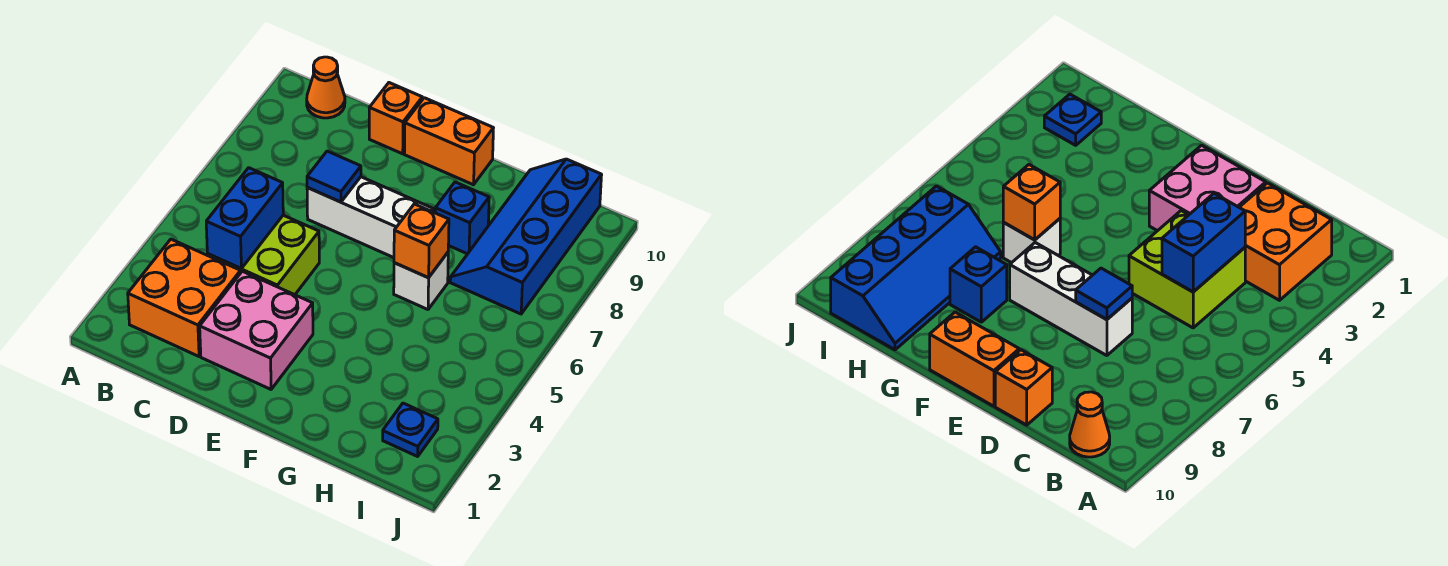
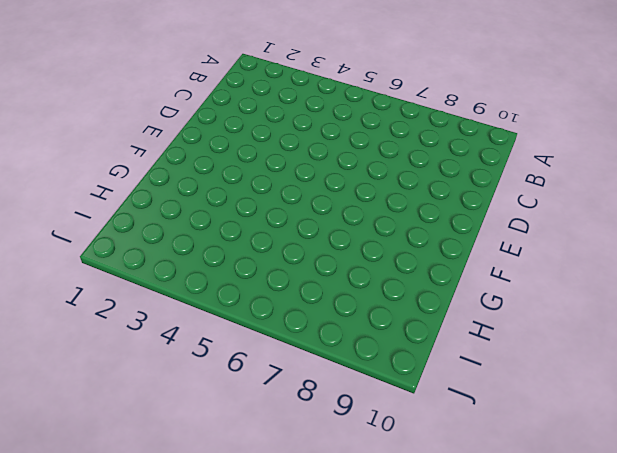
none -> orange 2x2 brick [128,239,241,356]
none -> orange 1x1 cone [307,57,345,118]
none -> lime 2x2 brick [207,215,319,295]

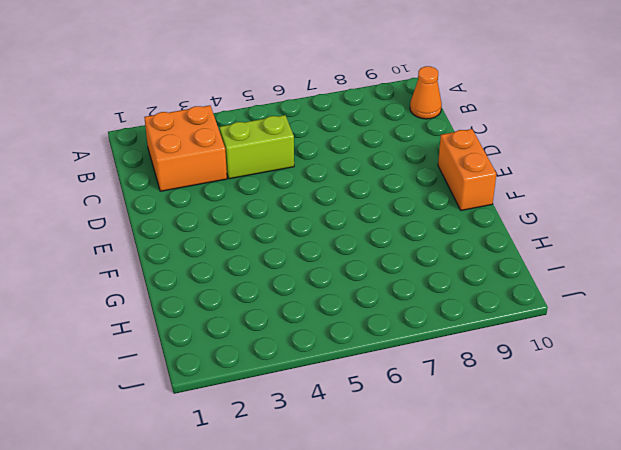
lime 1x2 brick [220,115,294,179] -> lime 2x2 brick [207,215,319,295]
none -> pink 2x2 brick [200,271,313,389]
none -> white 1x3 brick [307,177,433,258]
none -> orange 1x1 brick [369,83,422,154]

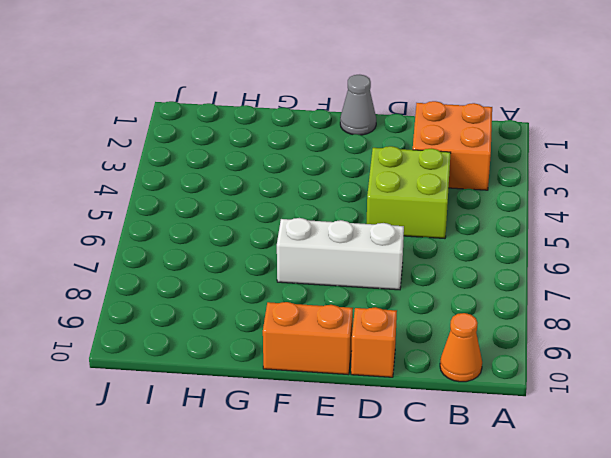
grey 1x1 cone [340,75,376,135] -> none
none -> pink 2x2 brick [200,271,313,389]
none -> white 1x1 brick [394,253,448,309]
none -> blue 1x1 brick [435,182,489,254]

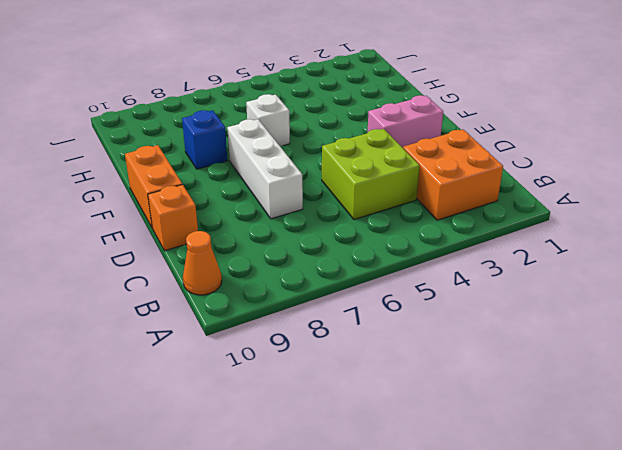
pink 1x2 brick [367,95,443,148] -> pink 2x2 brick [200,271,313,389]
none -> blue 2x4 slope [450,159,602,314]
none -> blue 1x1 plate [383,403,438,456]
none -> blue 1x2 brick [206,168,283,268]

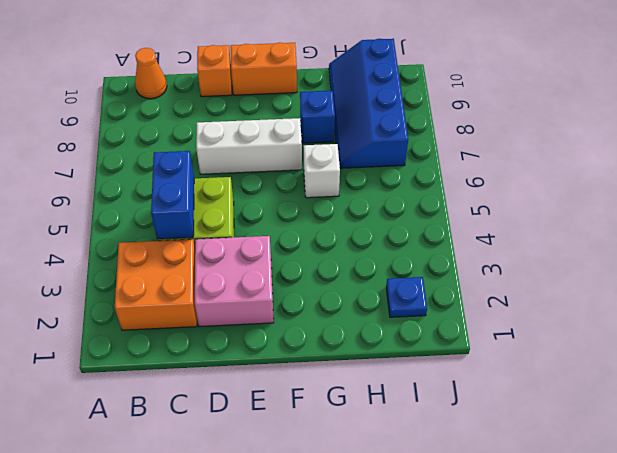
none -> blue 1x1 tile [307,151,361,202]
none -> orange 1x1 brick [394,204,449,278]

